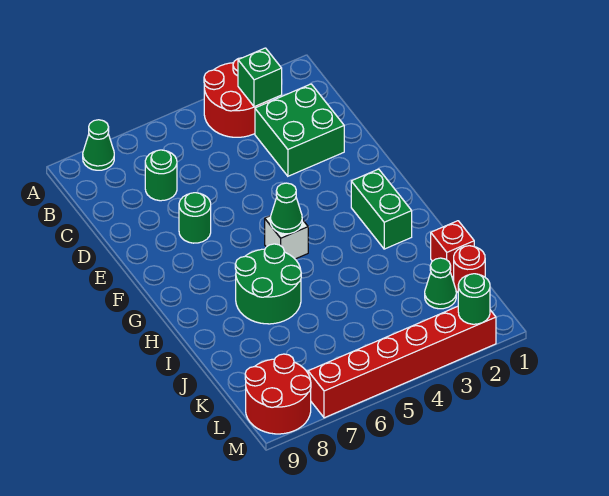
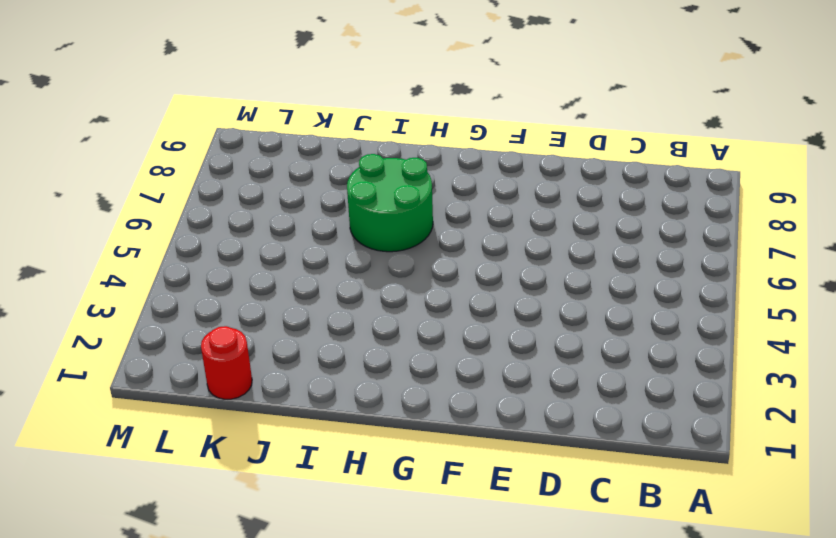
none -> red 2x2 round brick [204,58,270,137]
none -> green 1x1 cone [83,120,114,170]
none -> green 2x2 brick [255,84,344,176]

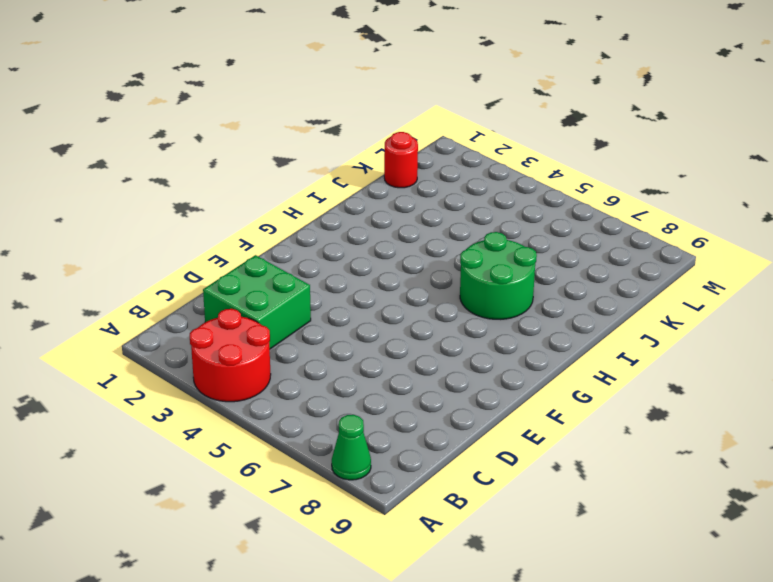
none -> green 1x1 round brick [145,150,177,201]
none -> green 1x1 round brick [179,193,211,243]
none -> green 1x2 brick [351,169,412,249]

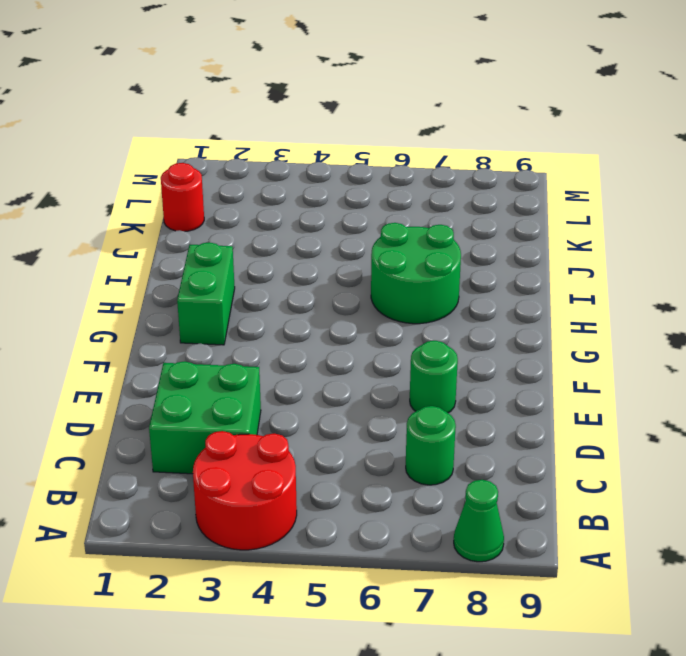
none -> white 1x1 brick [265,216,308,259]
none -> red 1x1 brick [431,221,474,277]
none -> green 1x1 cone [425,258,456,309]

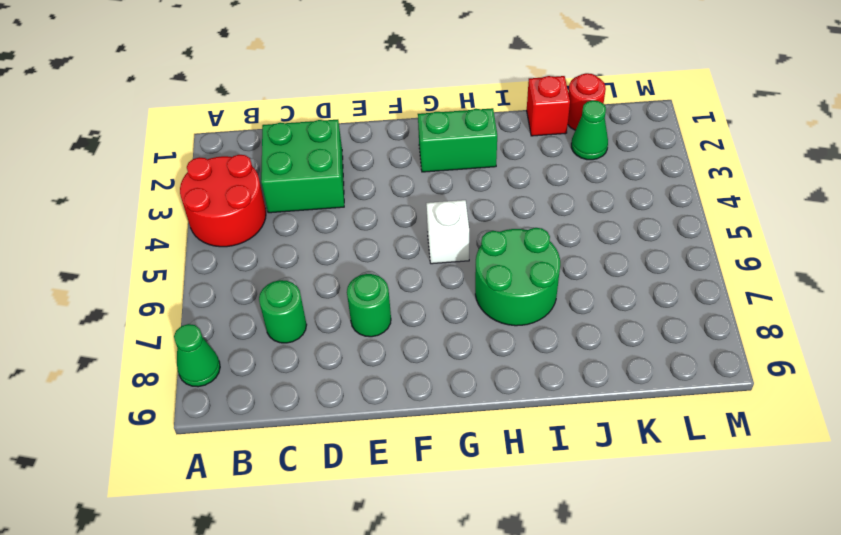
none -> red 2x2 round brick [245,354,311,434]
none -> red 1x6 brick [308,306,496,418]
none -> green 1x1 brick [238,48,282,107]

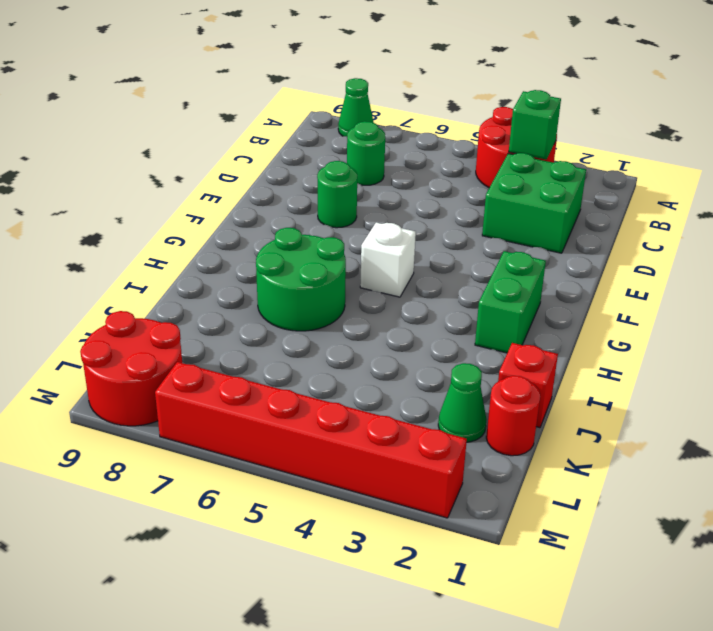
none -> green 1x1 cone [271,183,302,234]
none -> green 1x1 round brick [458,274,490,324]

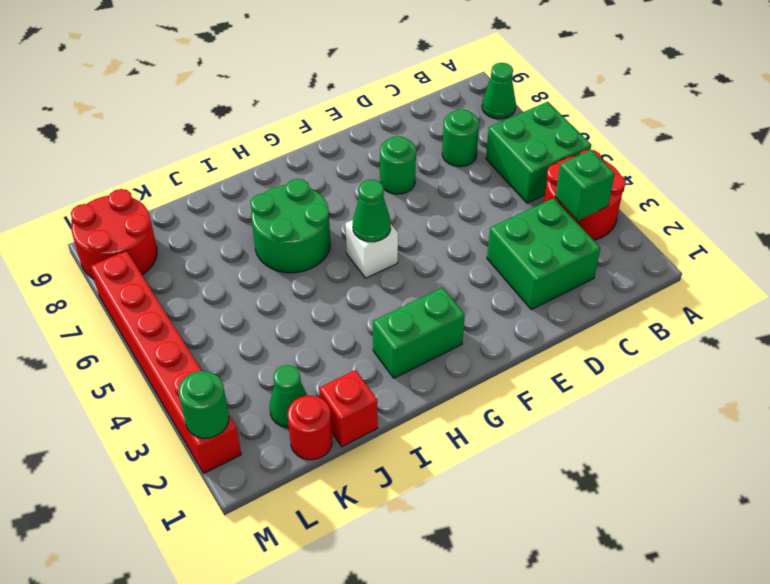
green 2x2 brick [486,102,591,203] -> none

